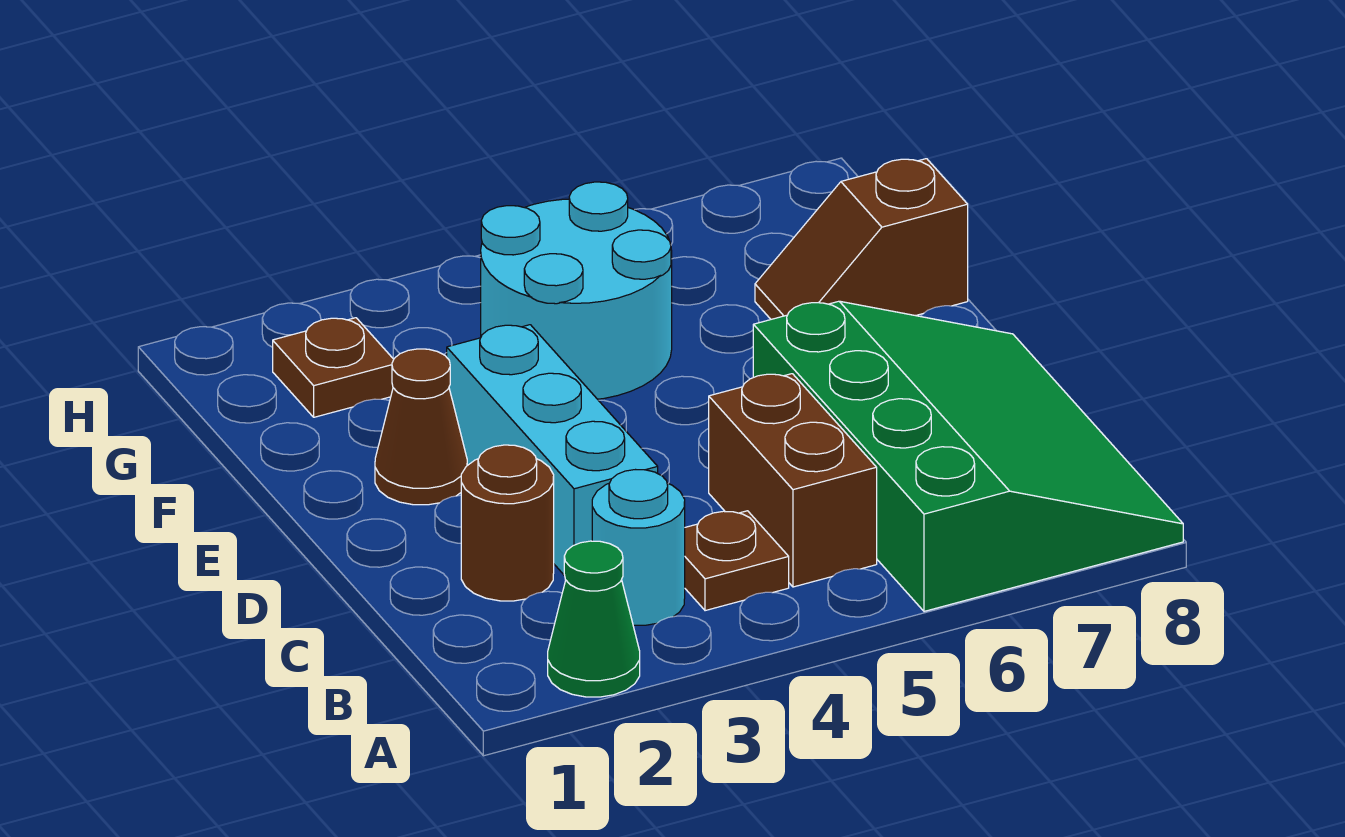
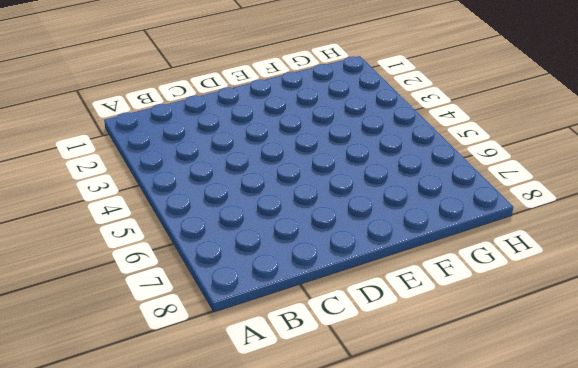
none -> green 1x1 cone [548,541,640,697]
none -> green 3x4 slope [753,301,1183,611]

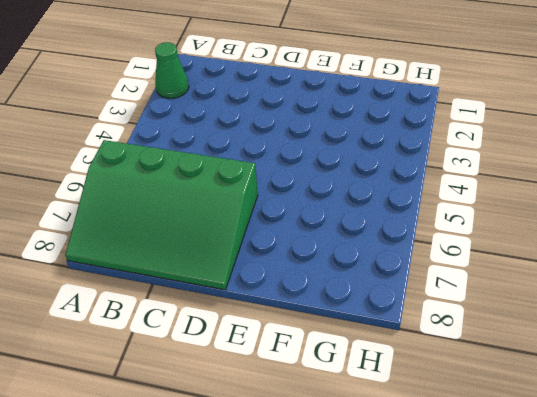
none -> cyan 1x1 round brick [592,470,685,625]
none -> brown 1x1 plate [685,511,789,611]

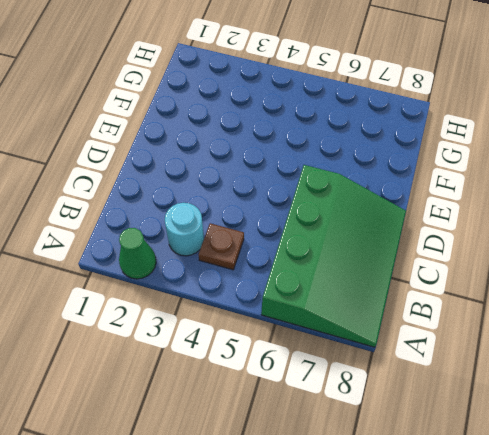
none -> brown 1x2 brick [709,374,877,587]
none -> brown 1x1 round brick [461,445,554,601]

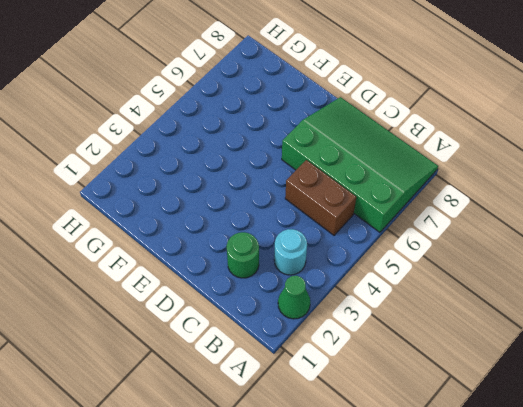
green 1x1 round brick [227,232,259,278] -> brown 1x1 round brick [461,445,554,601]
none -> brown 1x1 plate [685,511,789,611]
none -> cyan 1x3 brick [447,325,658,576]

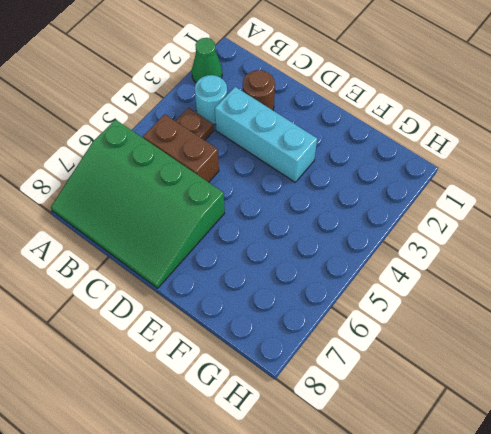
none -> brown 1x1 cone [375,349,467,505]
none -> cyan 2x2 round brick [481,182,672,399]

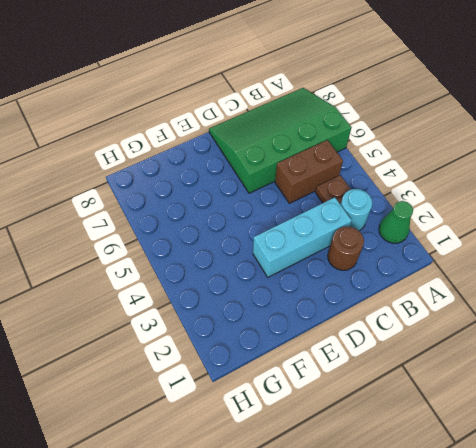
none -> brown 1x1 cone [375,349,467,505]
none -> cyan 2x2 round brick [481,182,672,399]

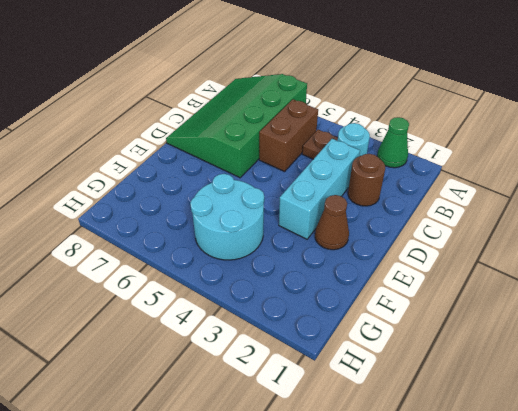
none -> brown 1x2 slope [755,159,968,319]
none -> brown 1x1 plate [273,318,394,417]

